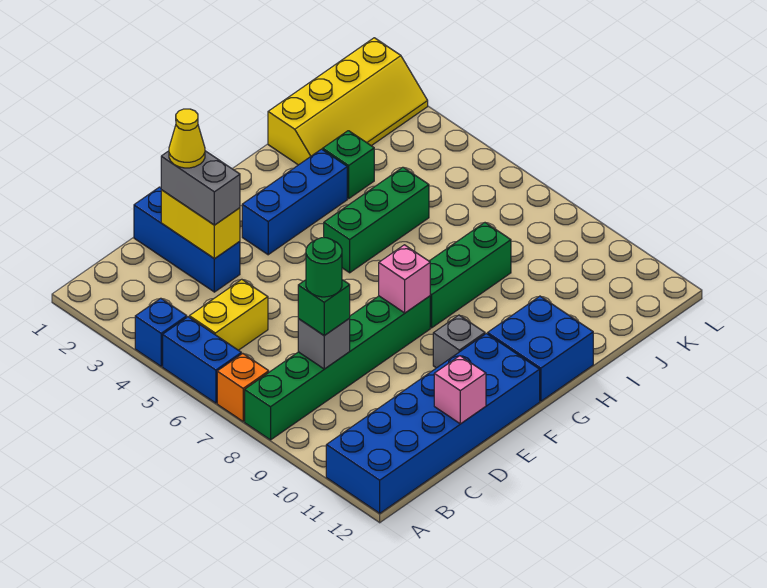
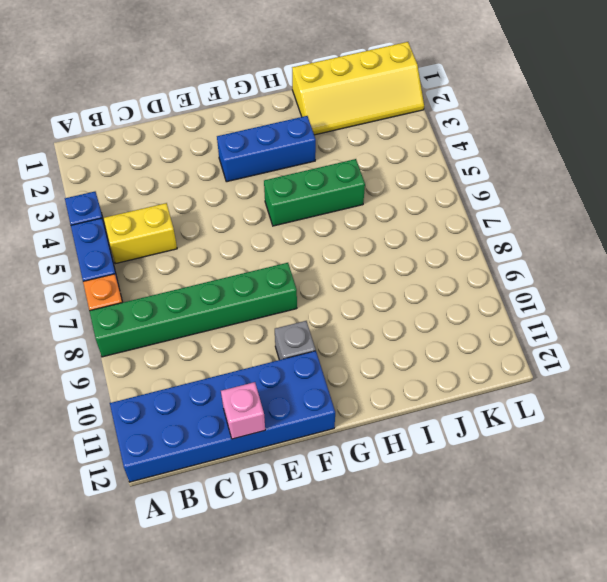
none -> blue 1x3 brick [134,187,240,292]
none -> green 1x3 brick [429,223,511,328]
none -> blue 2x2 brick [488,296,593,401]

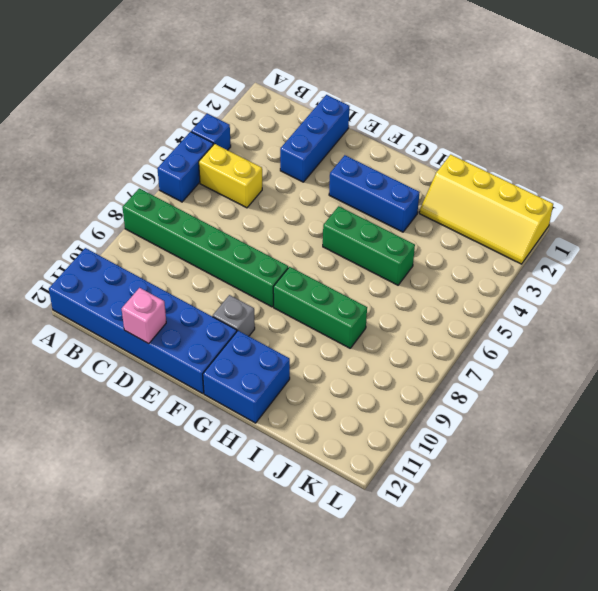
none -> orange 1x1 brick [217,353,269,421]
none -> green 1x1 brick [323,131,374,198]
none -> grey 1x1 brick [298,318,350,369]

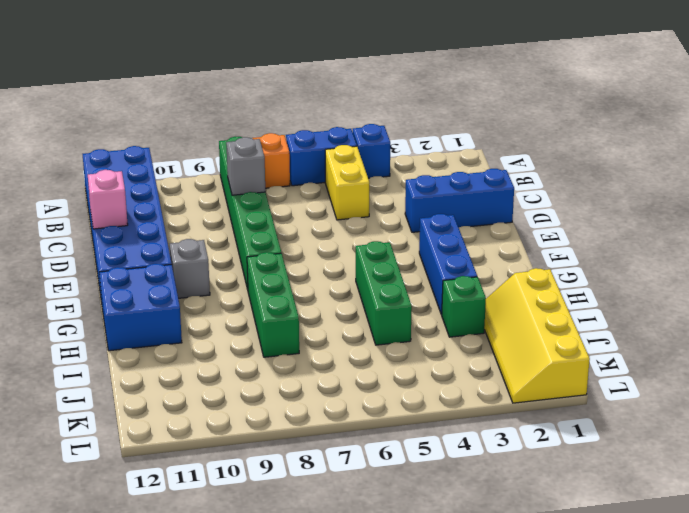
none -> yellow 1x2 brick [161,190,240,259]
none -> pink 1x1 brick [379,245,430,313]
none -> green 1x1 brick [298,280,350,336]

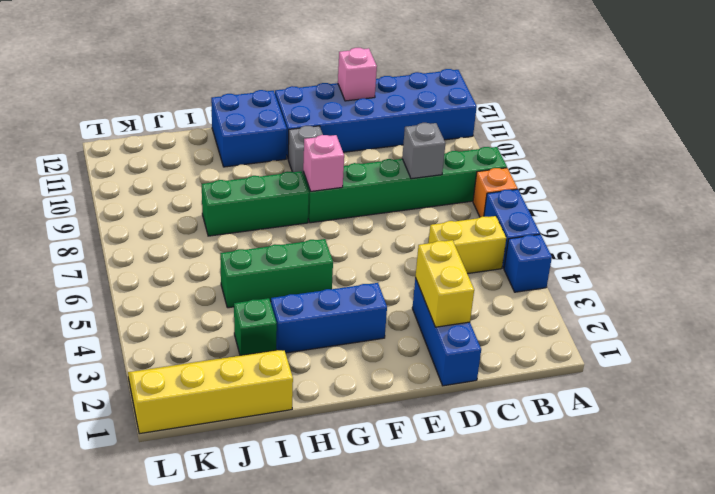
none -> green 1x1 brick [298,280,350,336]
none -> grey 1x2 brick [161,151,240,225]
none -> green 1x1 round brick [306,238,342,297]

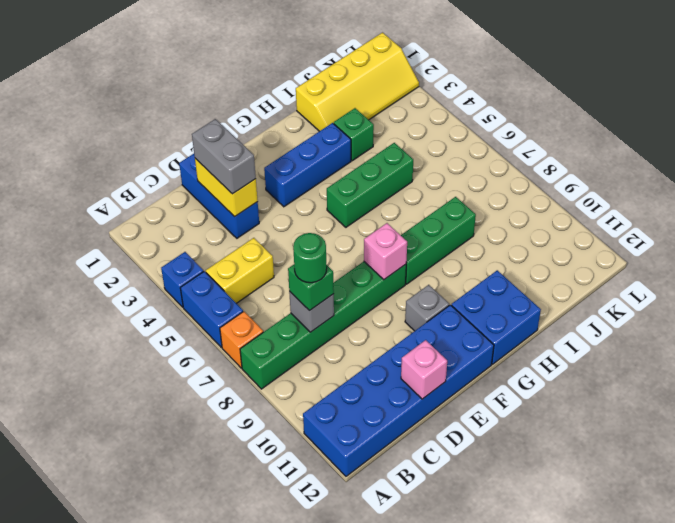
none -> yellow 1x1 cone [169,109,205,168]

